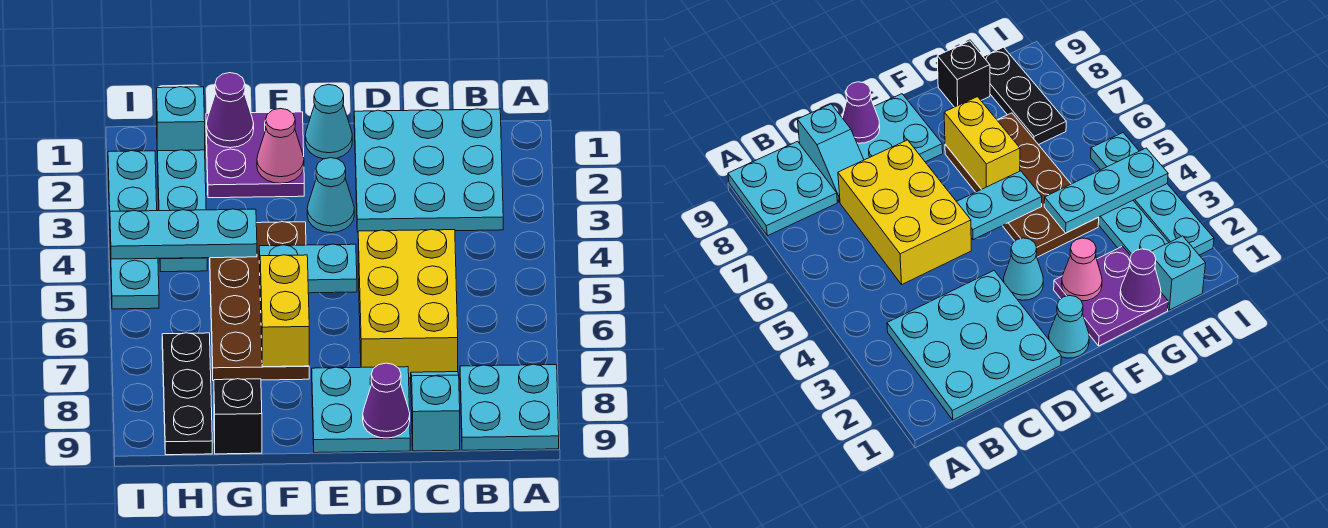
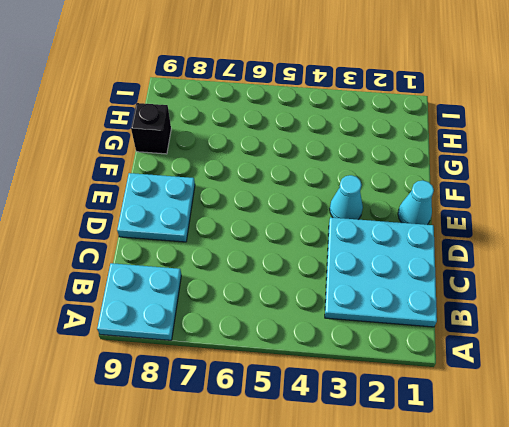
none -> yellow 2x3 brick [358,229,458,378]
none -> cyan 1x2 slope [411,372,460,451]
none -> purple 2x2 plate [206,112,304,198]

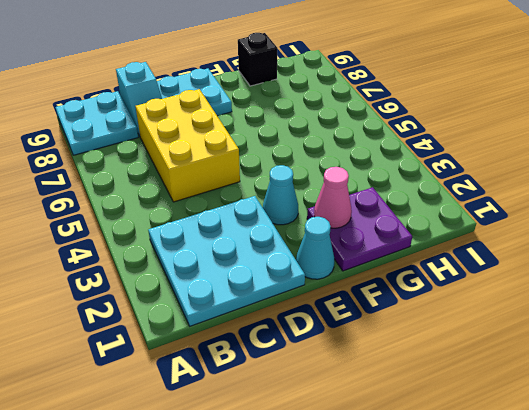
none -> brown 2x4 plate [210,222,309,381]
none -> cyan 1x1 brick [157,87,205,162]
none -> cyan 1x3 plate [158,150,207,272]

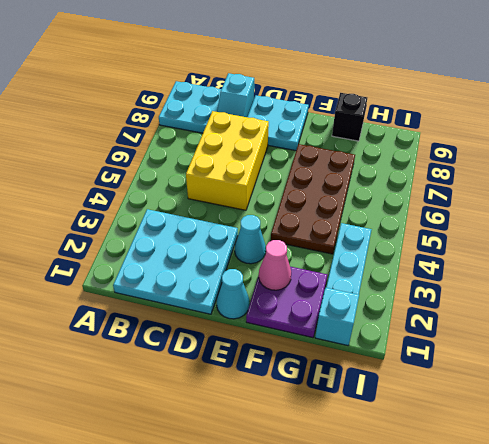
none -> black 1x3 plate [162,333,212,455]
none -> cyan 1x4 plate [108,151,159,309]
none -> purple 1x1 cone [363,363,410,438]

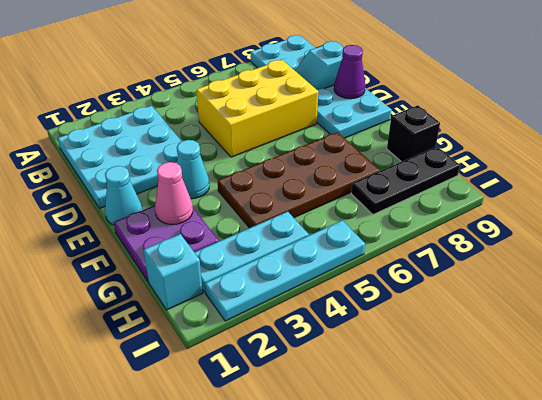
none -> cyan 1x2 plate [259,244,357,293]
none -> yellow 1x2 brick [260,255,309,367]
none -> purple 1x1 cone [206,73,254,148]

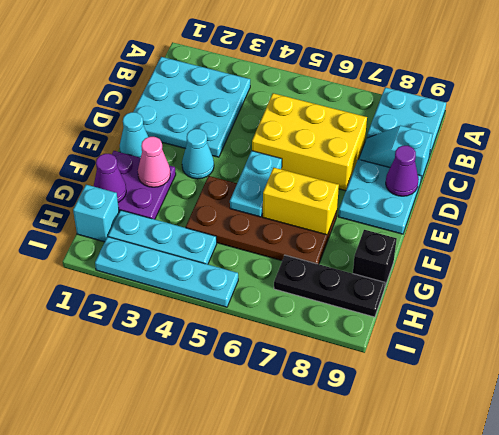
none -> cyan 1x3 plate [110,209,257,259]

